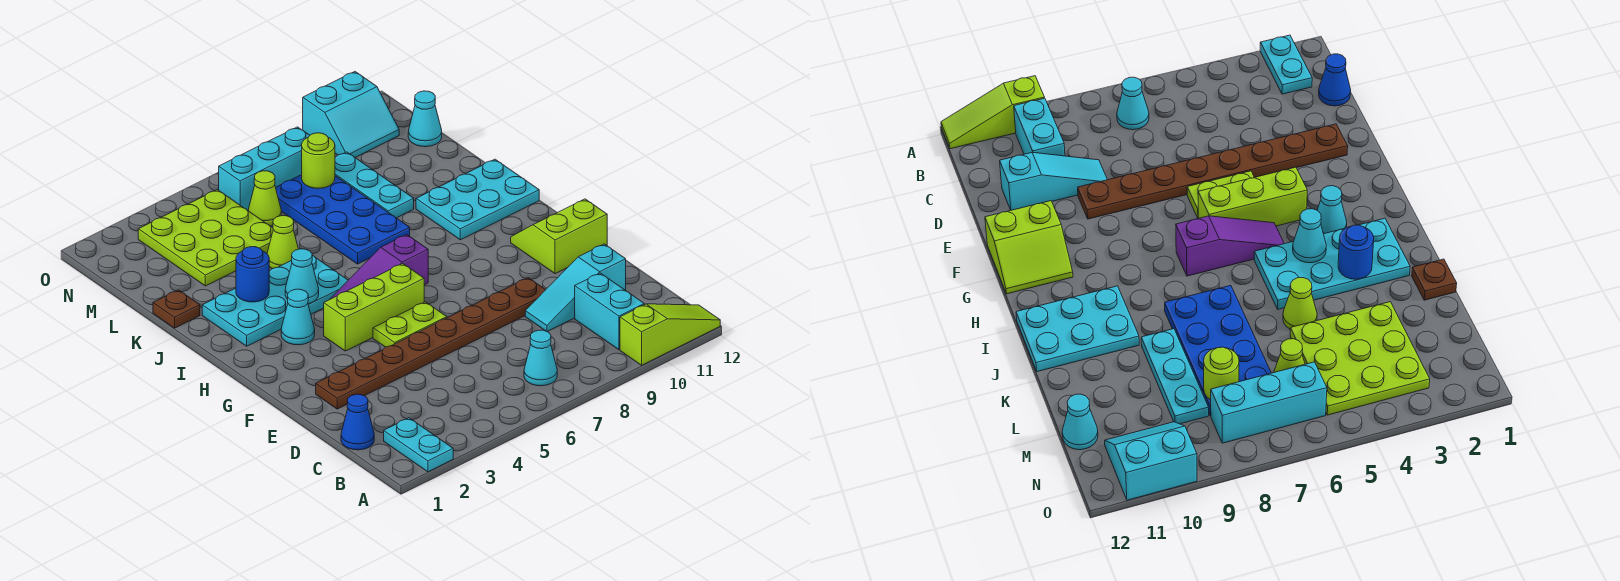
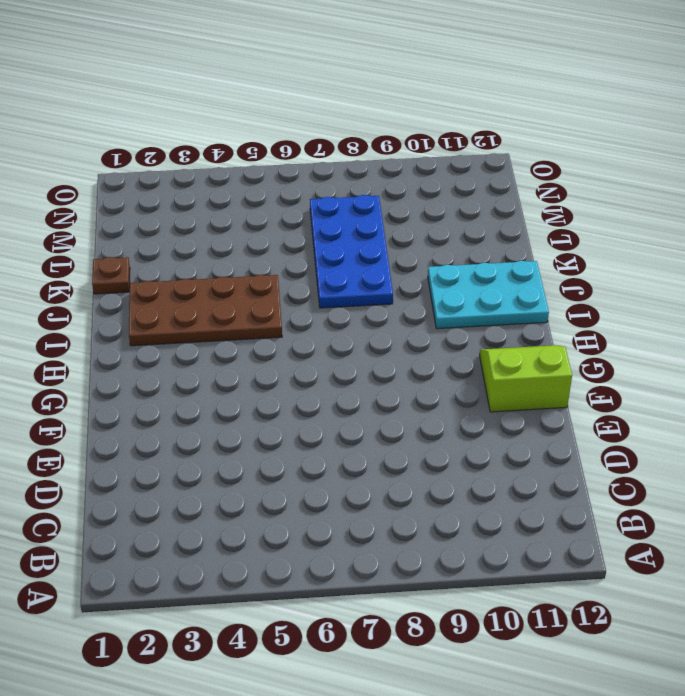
brown 2x4 plate [129,275,282,346] -> cyan 2x4 plate [202,255,348,346]
none -> cyan 1x2 plate [384,418,453,472]
none -> lime 1x3 slope [620,304,720,365]
none -> cyan 1x1 cone [524,330,557,386]

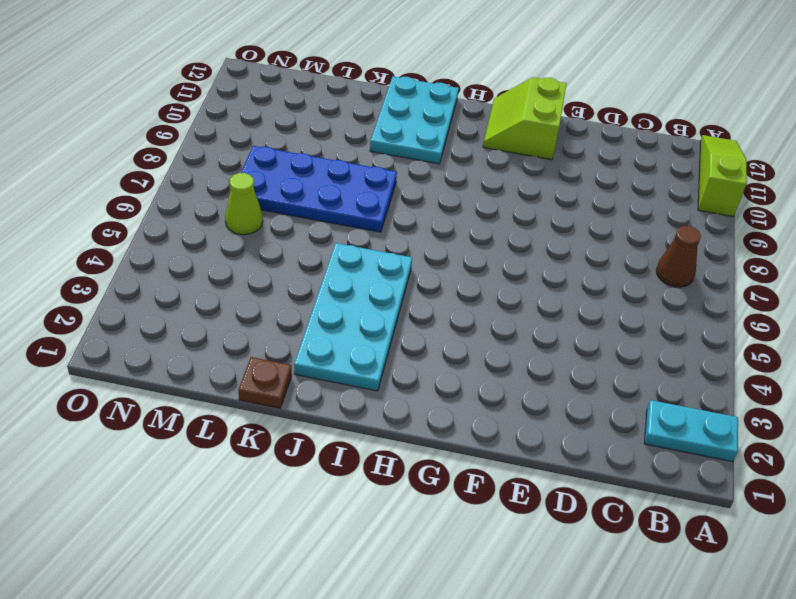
brown 1x1 cone [656,226,701,287] -> cyan 1x1 cone [524,330,557,386]
none -> cyan 1x2 brick [575,273,644,350]
none -> blue 1x1 cone [341,394,374,450]
none -> cyan 1x3 slope [525,244,626,332]

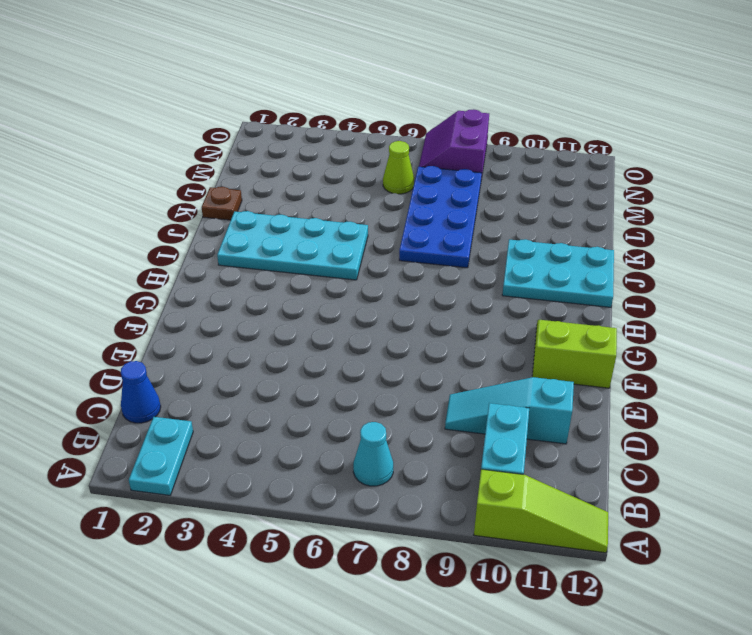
purple 2x2 slope [419,109,489,179] -> cyan 1x3 brick [219,127,310,210]
none -> brown 1x8 plate [316,278,545,409]
none -> lime 1x2 plate [373,302,447,347]
none -> lime 1x3 brick [324,263,424,351]

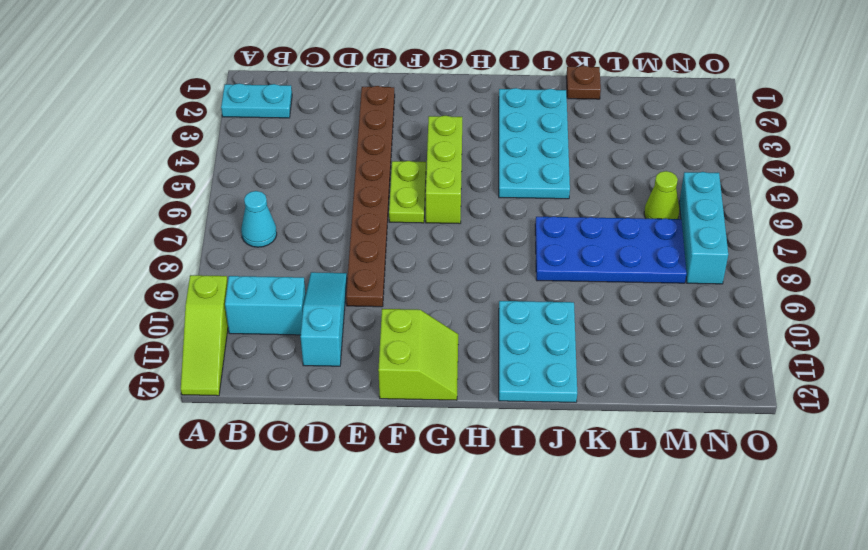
none -> blue 1x1 cone [341,394,374,450]
none -> cyan 1x1 cone [281,289,315,345]
none -> purple 1x3 slope [329,234,428,300]

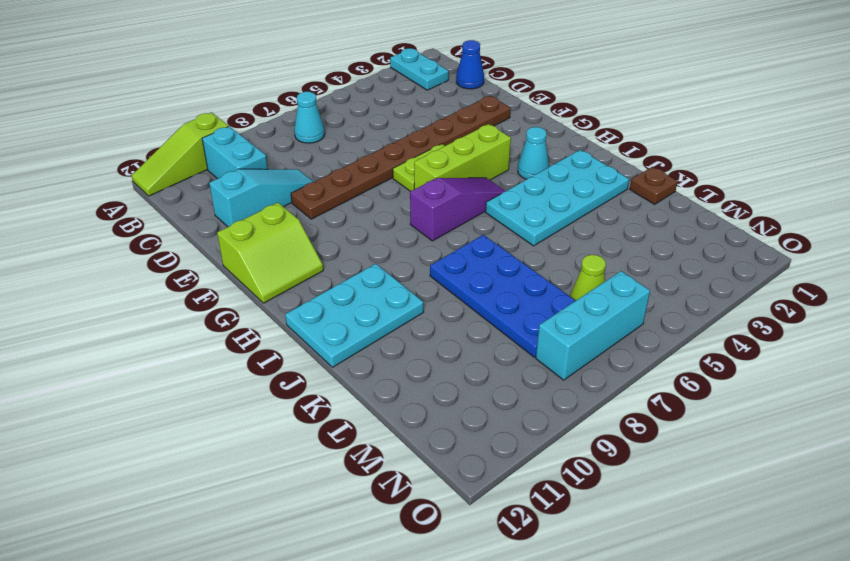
none -> lime 1x1 cone [267,216,298,269]
none -> cyan 1x3 plate [335,152,414,218]
none -> lime 3x3 plate [138,190,273,286]

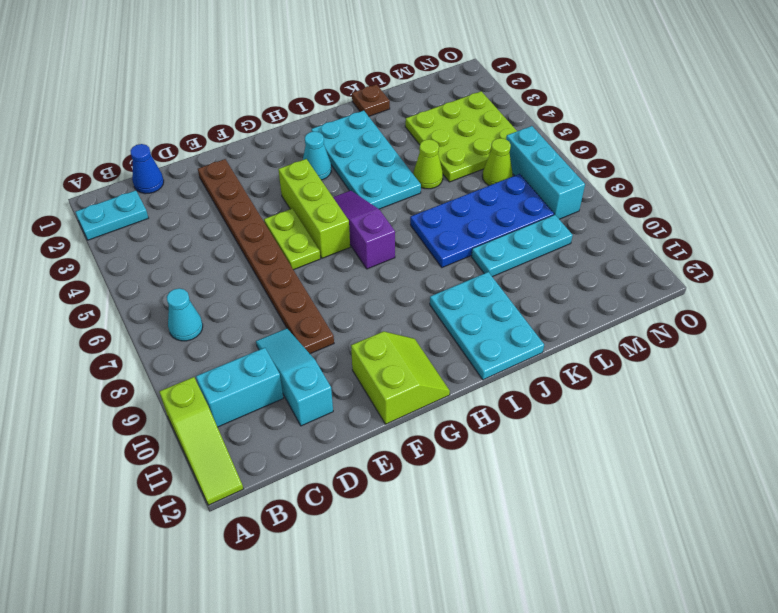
none -> cyan 1x1 cone [408,91,442,147]
none -> cyan 2x2 slope [303,72,399,157]
none -> cyan 1x1 cone [285,249,319,304]

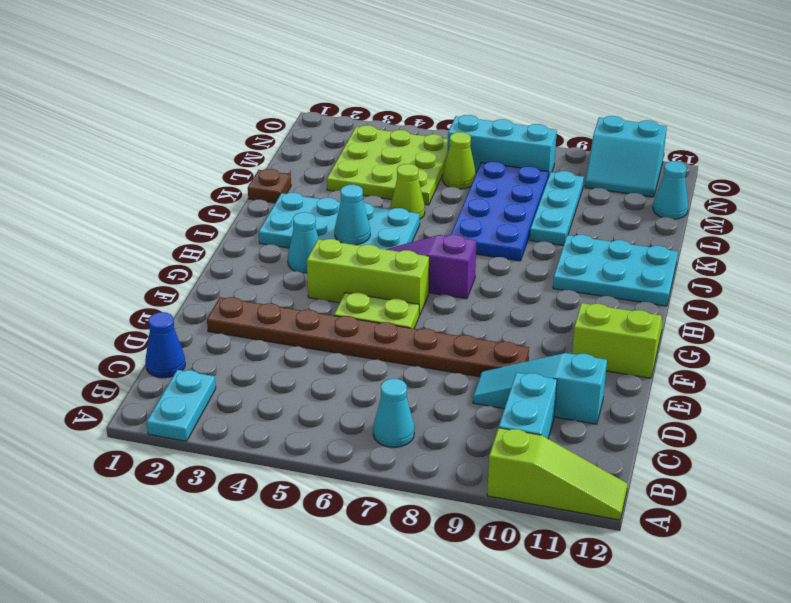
none -> blue 1x1 round brick [236,247,269,302]
none -> lime 1x1 round brick [302,133,335,188]

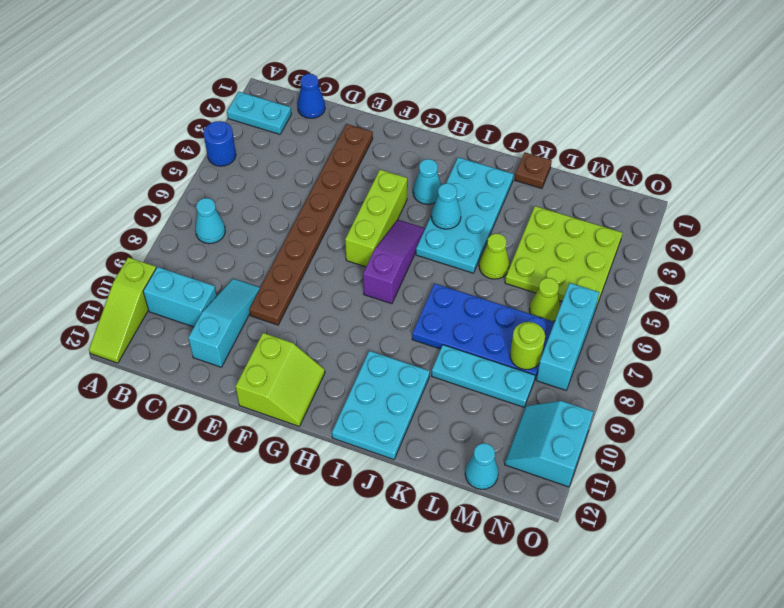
blue 1x1 round brick [204,121,236,166] -> blue 1x1 round brick moved to [236,247,269,302]
none -> lime 1x2 plate [373,302,447,347]

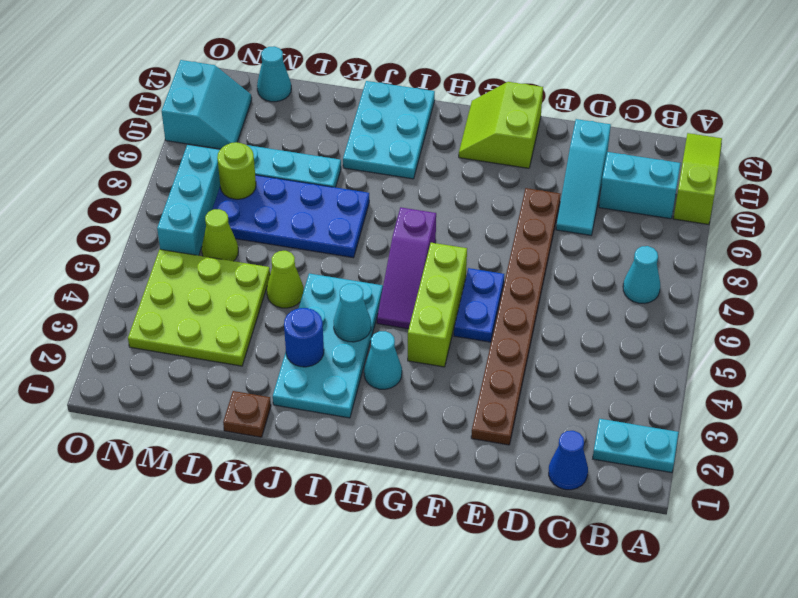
blue 1x2 plate [454,268,504,342] -> lime 1x2 plate [373,302,447,347]

